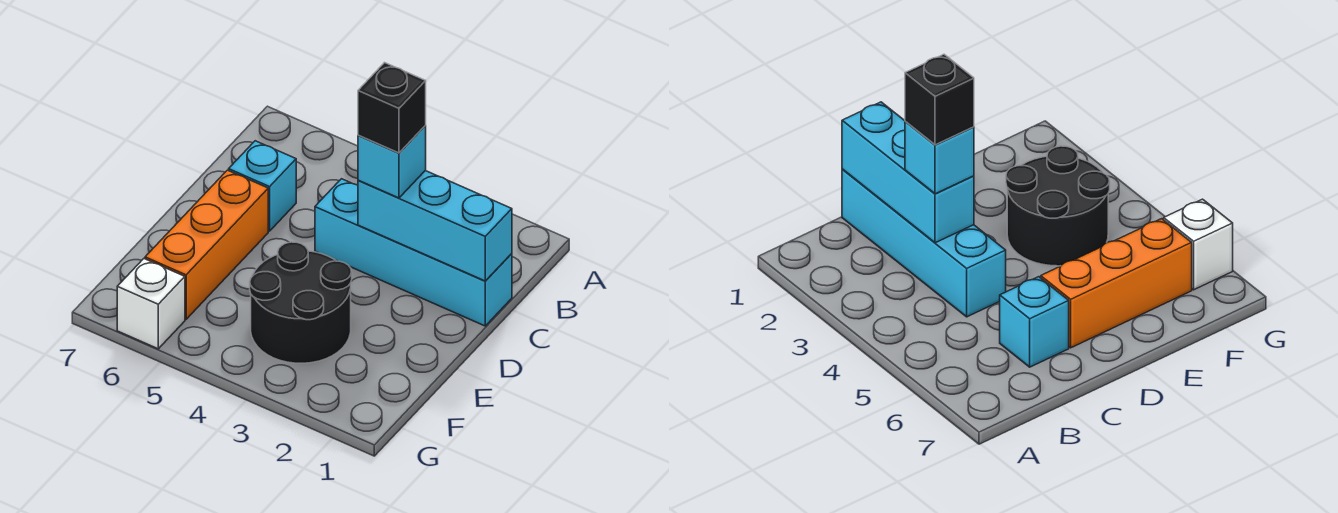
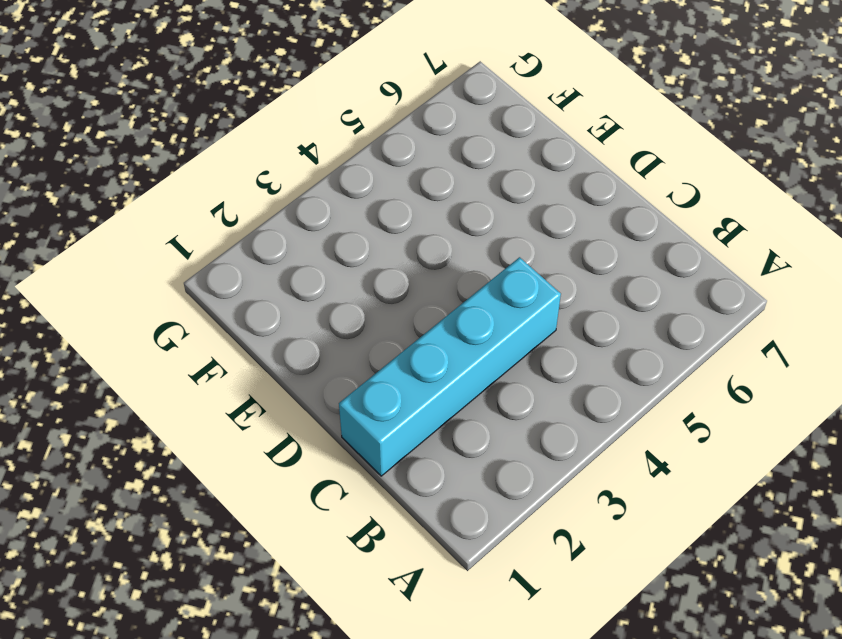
none -> cyan 1x1 brick [229,141,296,231]
none -> orange 1x3 brick [145,170,268,319]

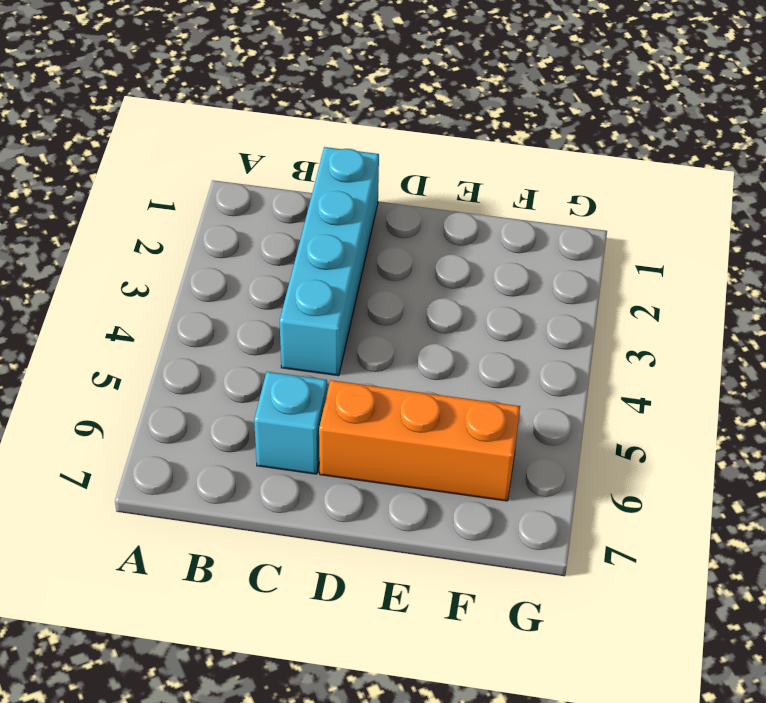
none -> black 2x2 round brick [250,242,352,363]
none -> white 1x1 brick [117,259,185,349]

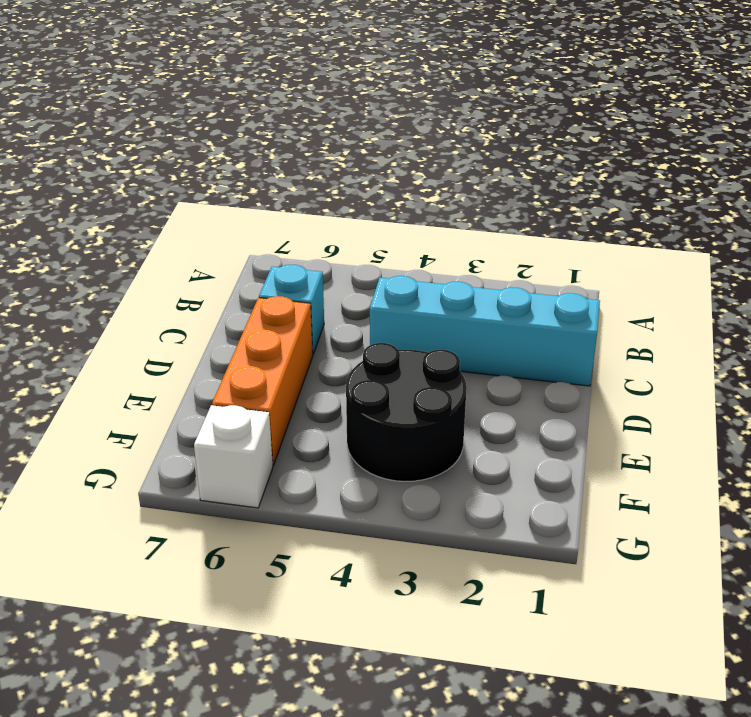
none -> cyan 1x3 brick [358,171,512,281]
none -> cyan 1x1 brick [358,126,426,198]

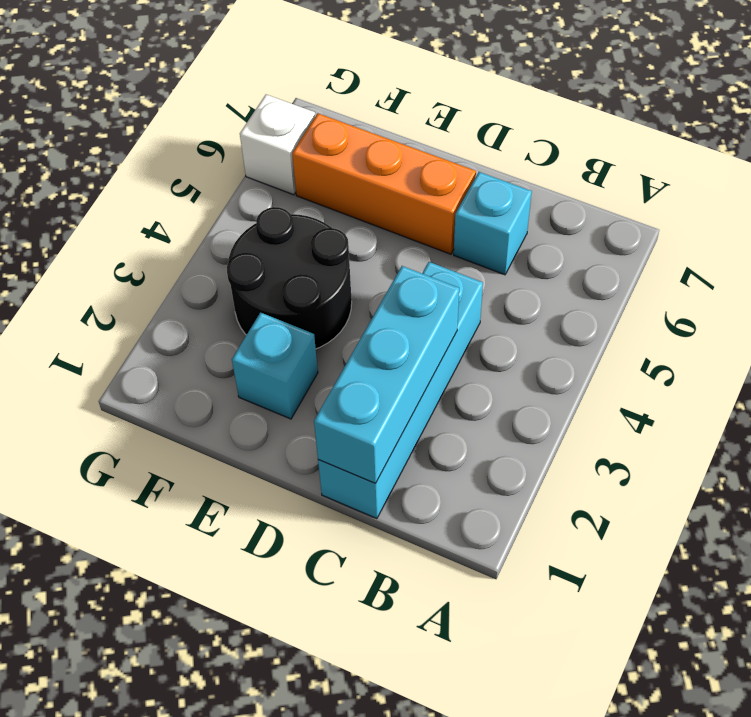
cyan 1x1 brick [232,313,318,419] -> cyan 1x1 brick moved to [358,126,426,198]
none -> black 1x1 brick [358,63,426,153]

